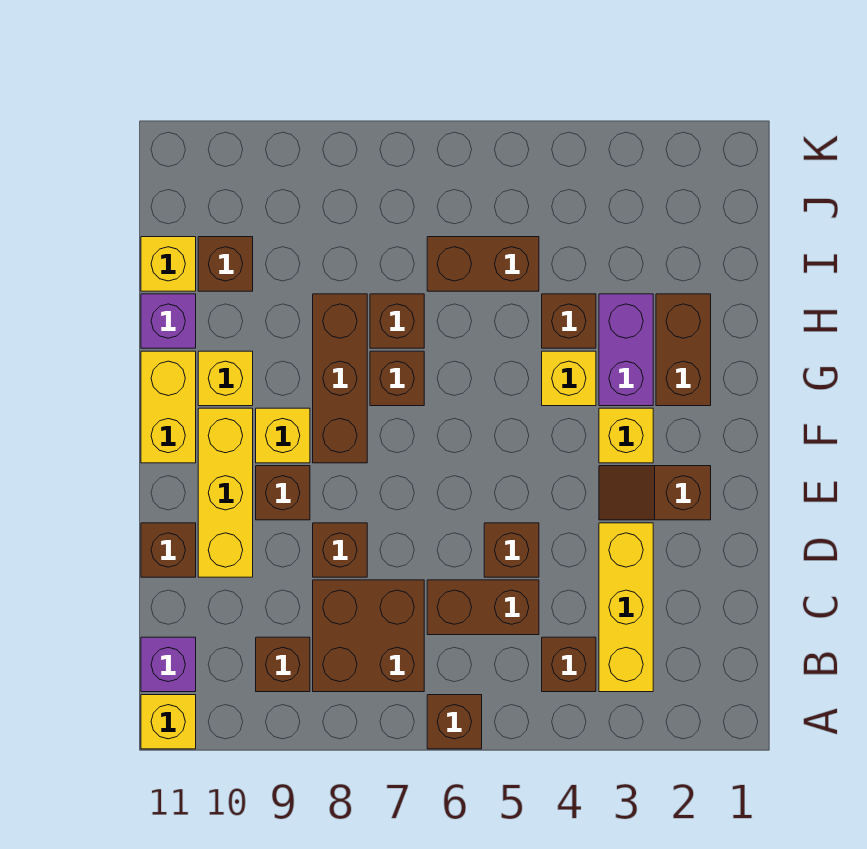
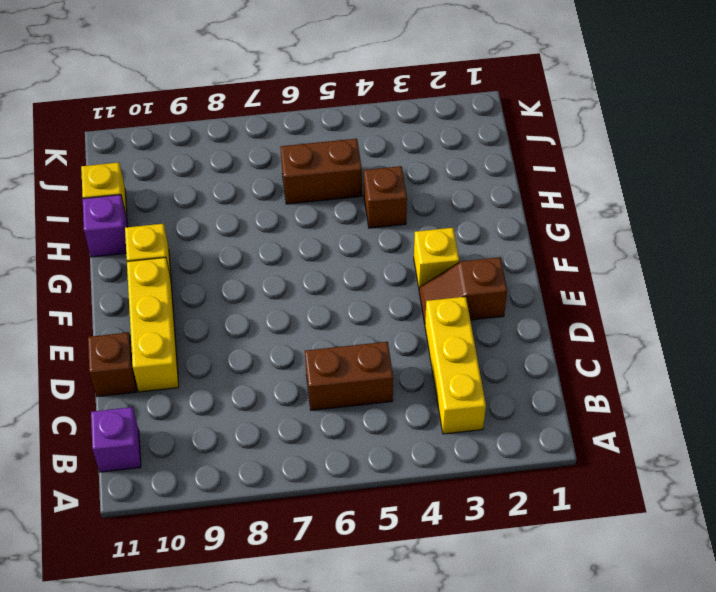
none -> brown 1x1 brick [427,695,482,749]
none -> yellow 1x1 brick [141,695,196,749]
none -> brown 1x1 brick [542,637,596,692]

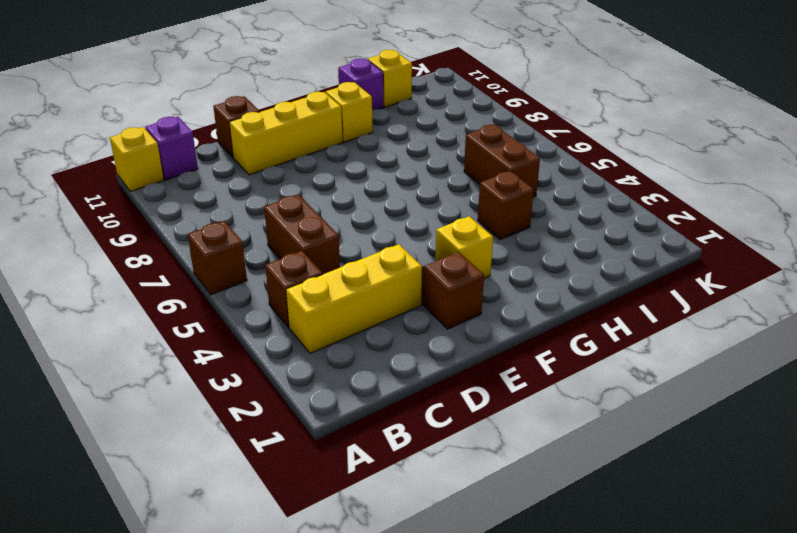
none -> brown 2x2 brick [313,580,424,692]
none -> brown 1x1 brick [256,637,310,692]
none -> brown 1x1 brick [484,523,539,577]

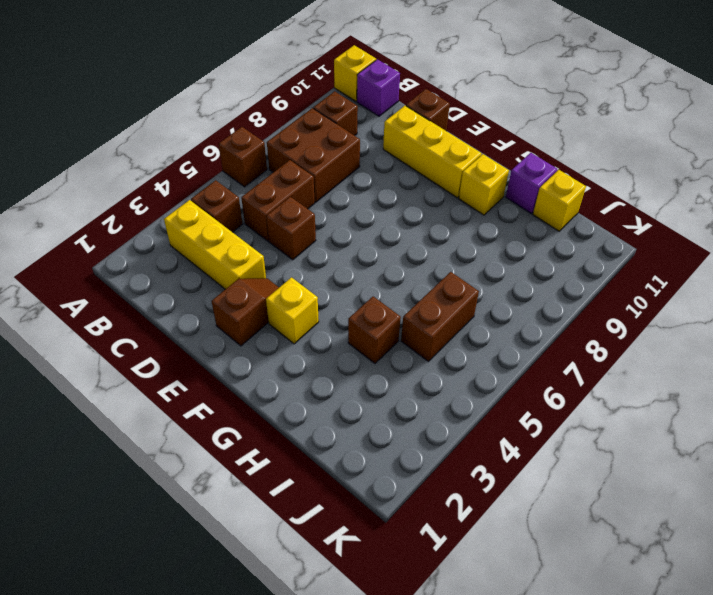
none -> brown 1x1 brick [313,523,367,577]
none -> brown 1x1 brick [256,466,310,520]
none -> brown 1x3 brick [313,294,367,463]

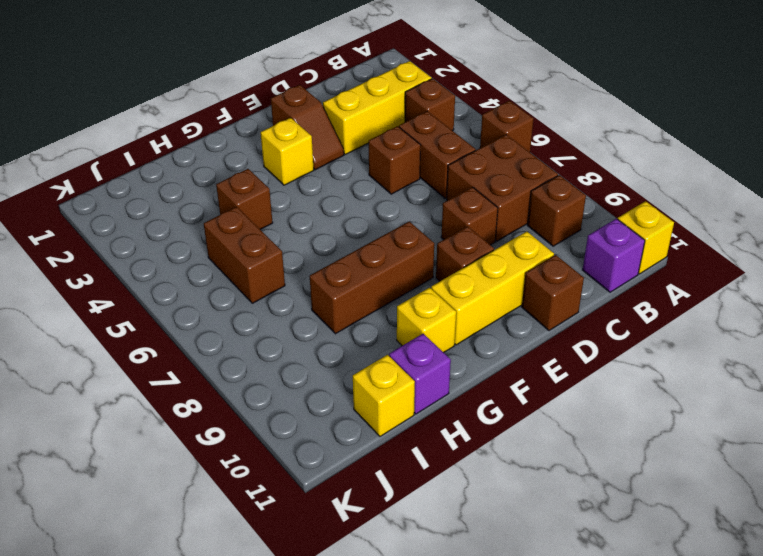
none -> yellow 1x1 brick [256,408,310,463]
none -> yellow 1x2 brick [141,351,196,463]
none -> brown 1x2 brick [656,294,711,406]

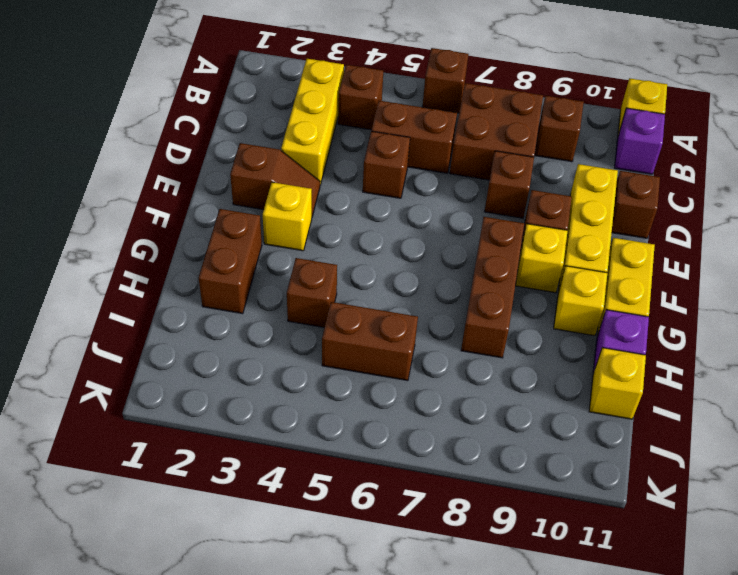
none -> purple 1x2 brick [599,294,653,406]
none -> yellow 1x1 brick [542,351,596,406]
none -> brown 1x1 brick [370,351,424,406]

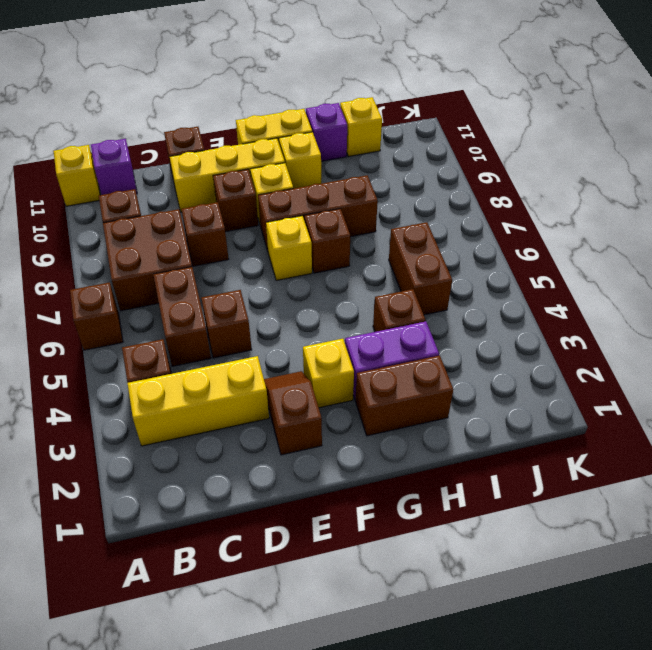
yellow 1x1 brick [266,216,312,281] -> yellow 1x1 brick moved to [542,351,596,406]
none -> brown 1x1 brick [370,294,424,348]
none -> brown 1x1 brick [198,237,253,291]

